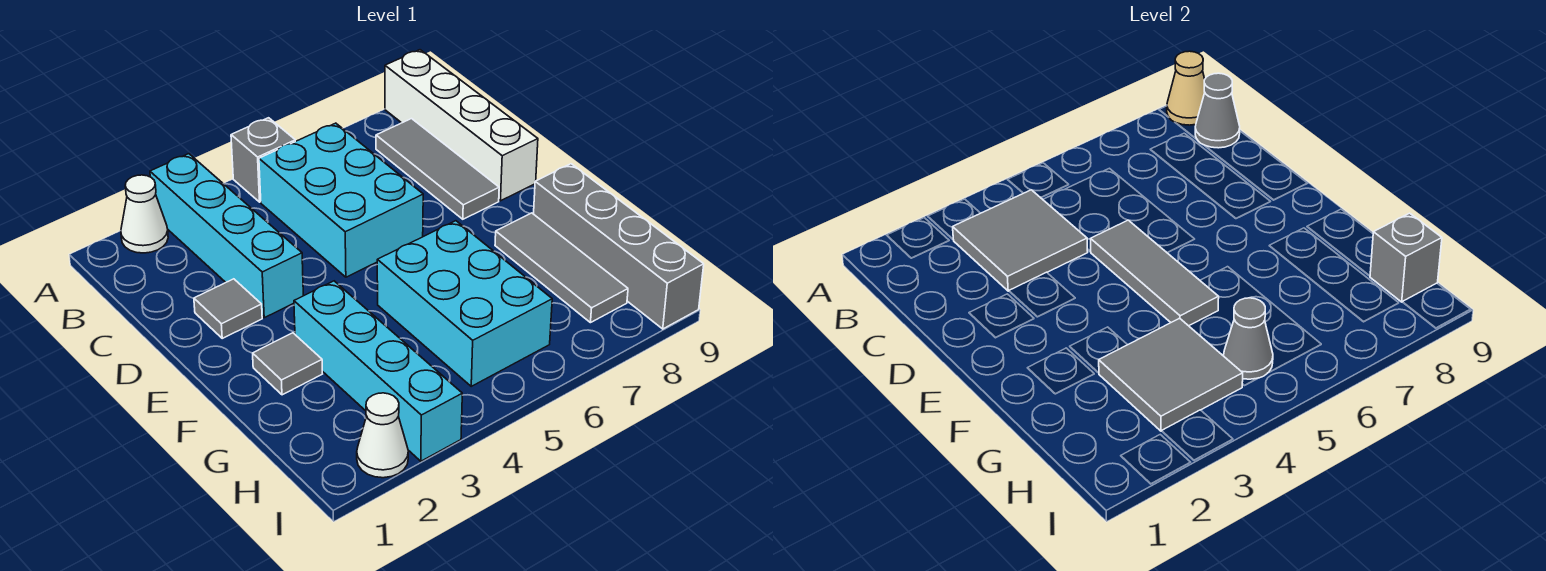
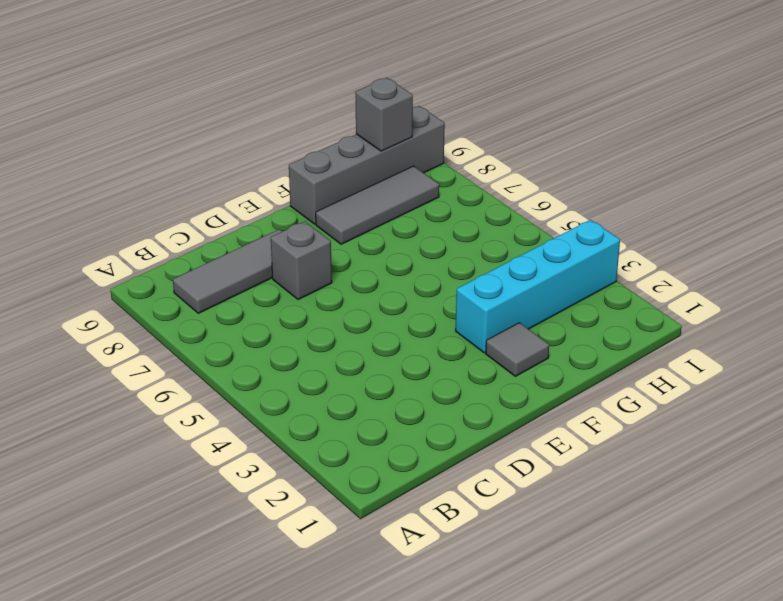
grey 1x1 brick [271,221,332,300] -> grey 1x1 brick moved to [231,118,295,202]
none -> white 1x1 cone [121,175,168,253]
none -> cyan 1x4 brick [150,154,303,318]
none -> white 1x4 brick [385,50,538,201]

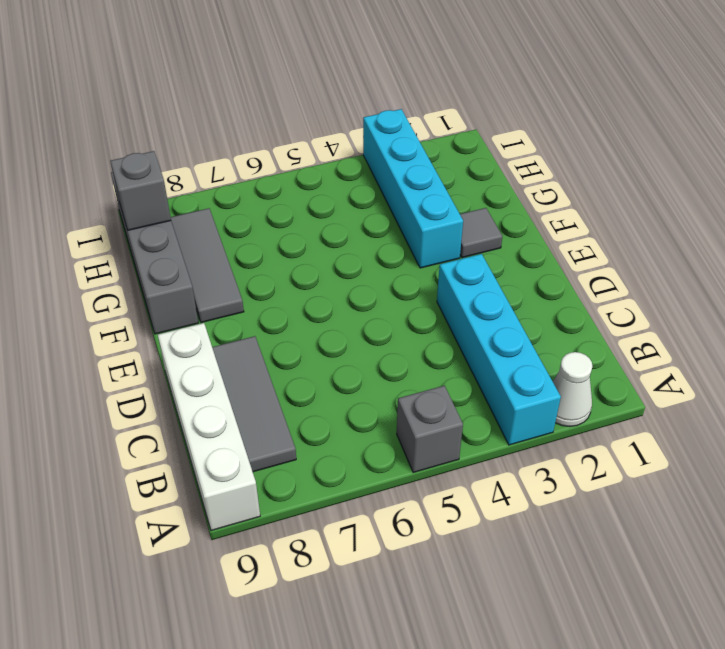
none -> cyan 2x3 brick [259,123,423,277]
none -> grey 1x1 tile [194,279,262,338]
none -> cyan 2x3 brick [377,221,552,386]

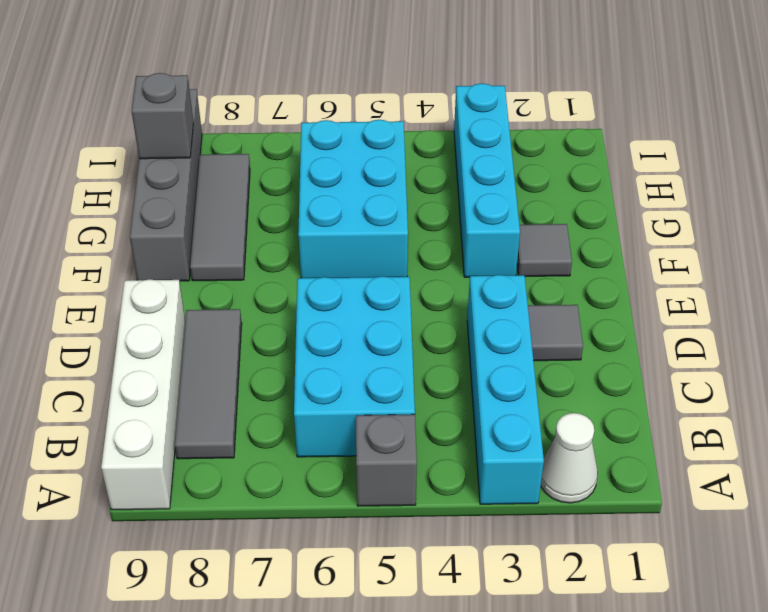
none -> white 1x1 cone [357,393,408,478]
none -> tan 1x1 cone [1167,51,1205,125]
none -> grey 2x2 tile [953,190,1088,291]

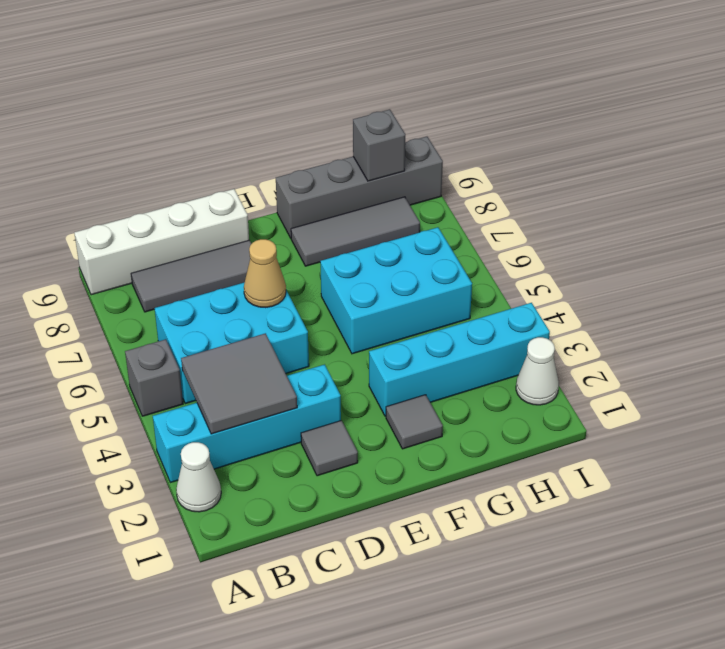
tan 1x1 cone [244,239,286,308] -> tan 1x1 cone moved to [1167,51,1205,125]
none -> grey 1x1 cone [1195,73,1240,148]
none -> grey 1x3 tile [1091,220,1219,326]
none -> grey 2x2 tile [1099,318,1243,431]

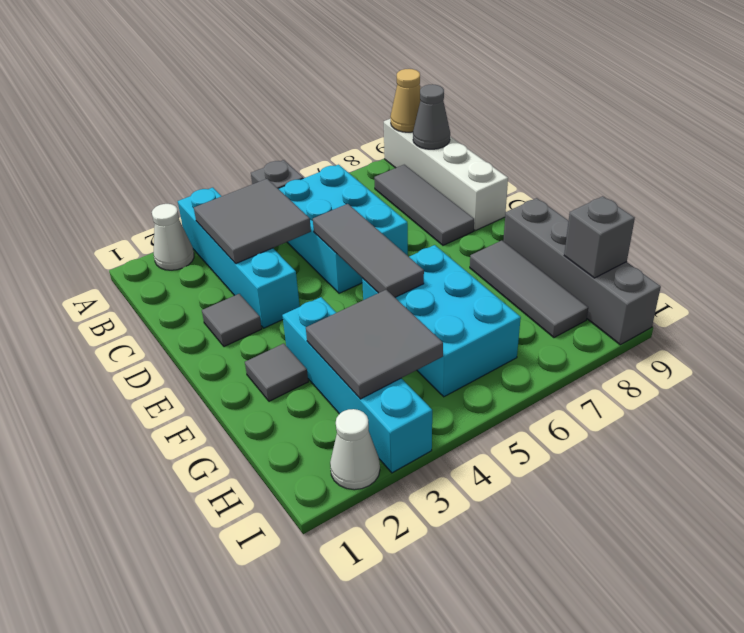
none -> grey 1x1 cone [1224,298,1273,379]

